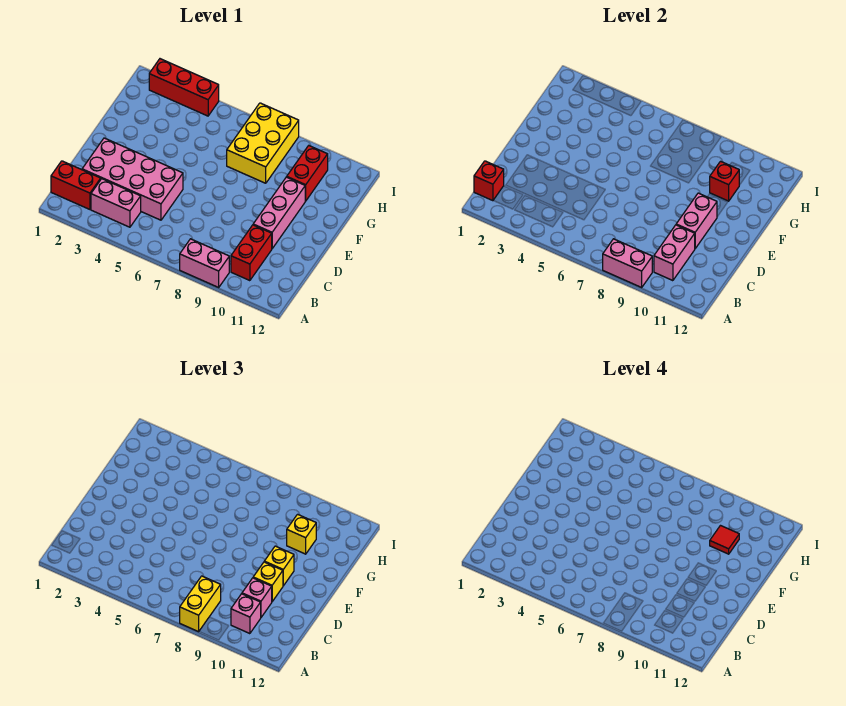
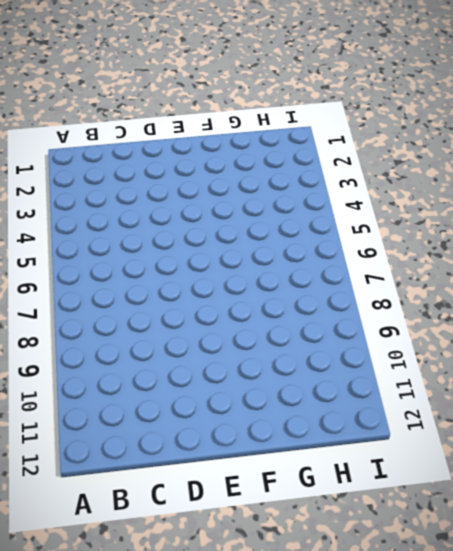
none -> pink 1x2 brick [180,239,229,287]
none -> red 1x2 brick [51,161,101,209]
none -> pink 1x2 brick [91,179,141,227]

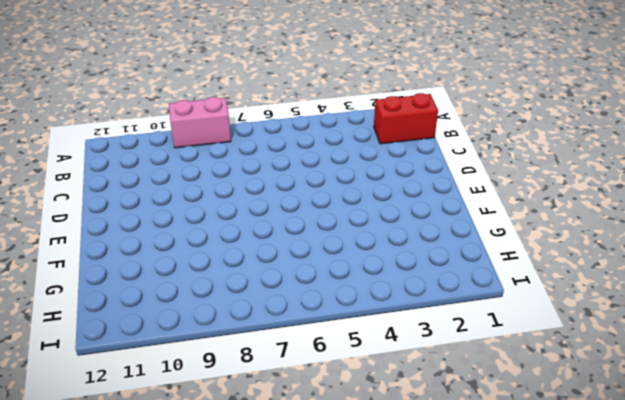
none -> pink 1x2 brick [91,179,141,227]
none -> red 1x2 brick [231,225,272,281]
none -> pink 2x4 brick [82,138,183,220]

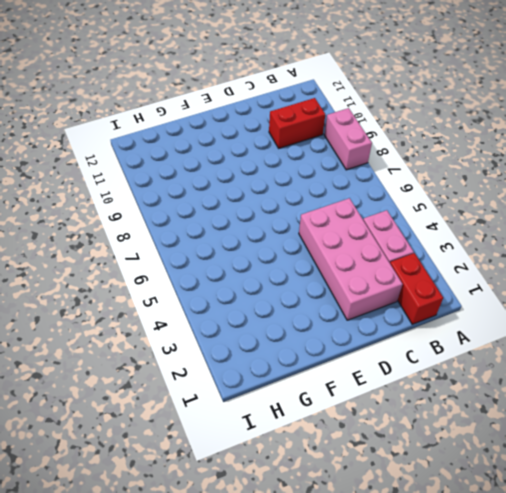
none -> pink 1x3 brick [253,177,305,248]
none -> yellow 2x3 brick [227,103,299,183]
none -> red 1x2 brick [287,146,328,201]

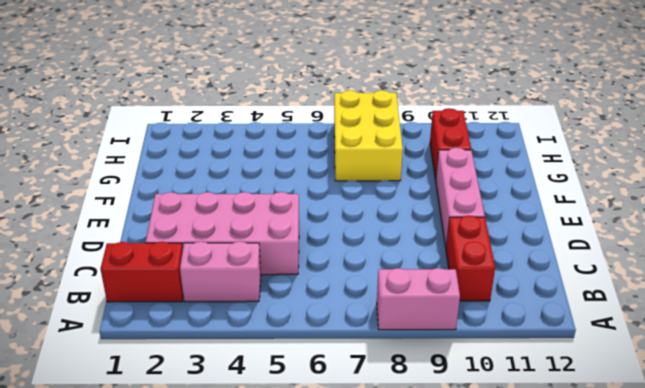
none -> red 1x3 brick [149,59,219,116]
none -> pink 1x2 brick [603,239,652,287]
none -> red 1x1 brick [474,161,504,201]

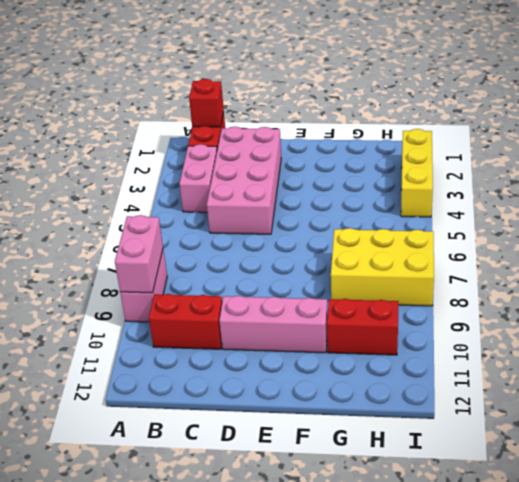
yellow 1x3 brick [401,129,433,217] -> red 1x3 brick [149,59,219,116]
none -> pink 1x2 brick [654,225,695,281]
none -> pink 1x2 brick [676,193,717,248]
none -> red 1x1 brick [710,161,739,201]

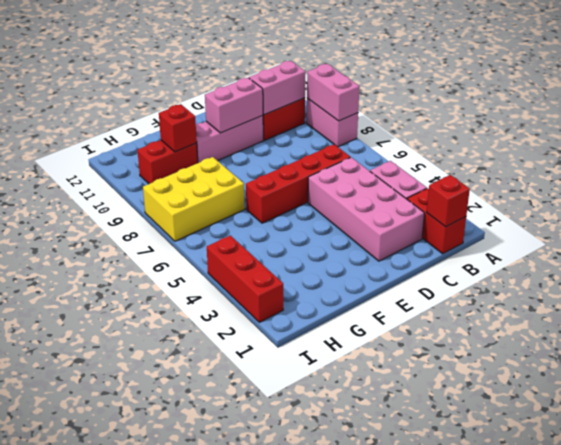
red 1x4 brick [246,144,350,223] -> none
none -> yellow 1x2 brick [180,576,221,632]
none -> pink 1x1 brick [231,594,261,634]
none -> pink 1x1 brick [242,578,272,617]

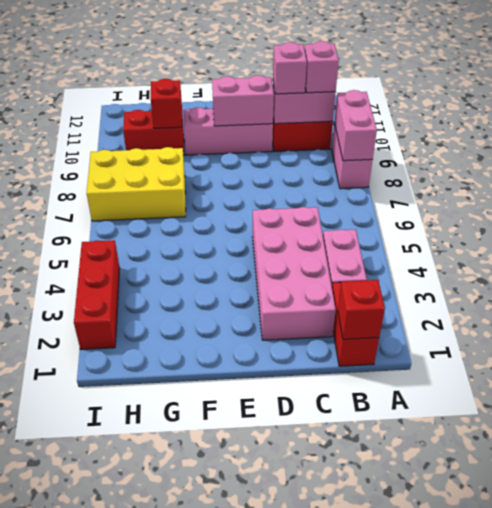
none -> yellow 1x2 brick [180,576,221,632]
none -> yellow 1x1 brick [253,562,283,601]
none -> yellow 1x1 brick [264,546,294,586]

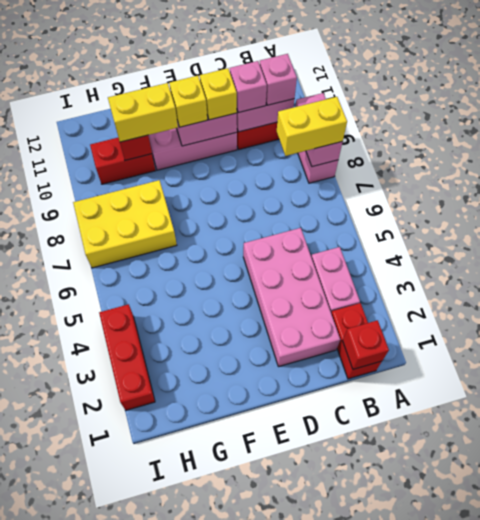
yellow 1x2 brick [108,83,178,142] -> yellow 1x1 brick [287,514,316,554]
none -> red 1x1 tile [710,526,739,554]

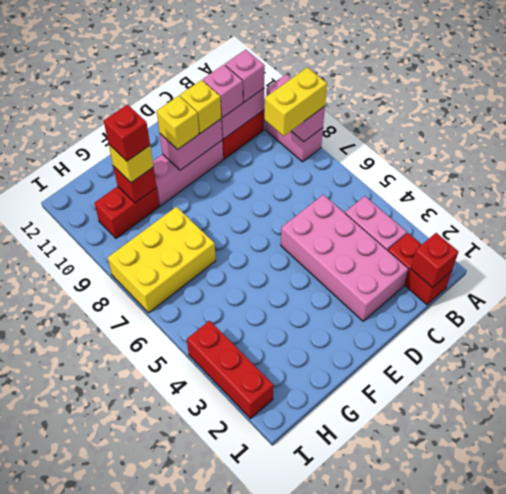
red 1x1 brick [104,105,150,161] -> red 1x1 tile [710,526,739,554]

